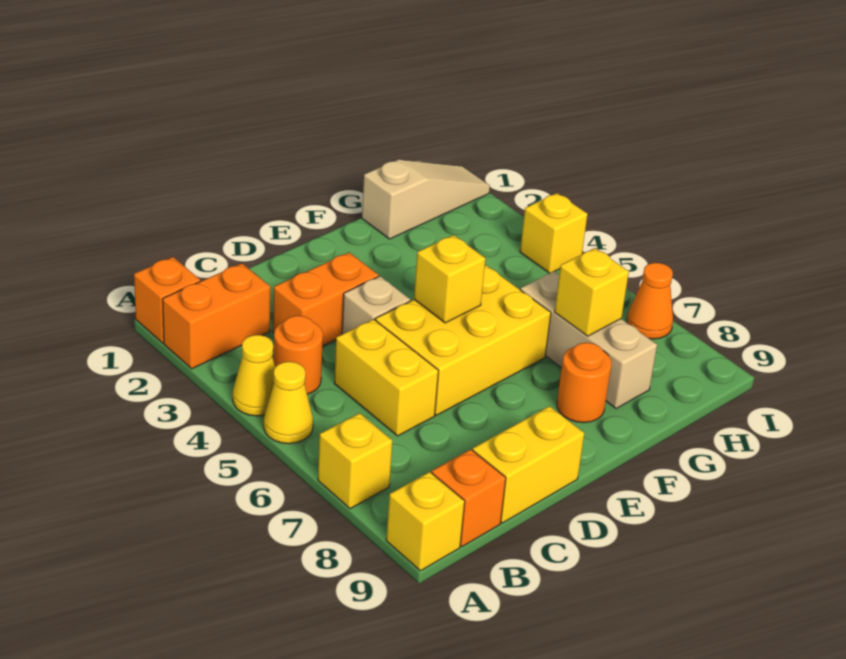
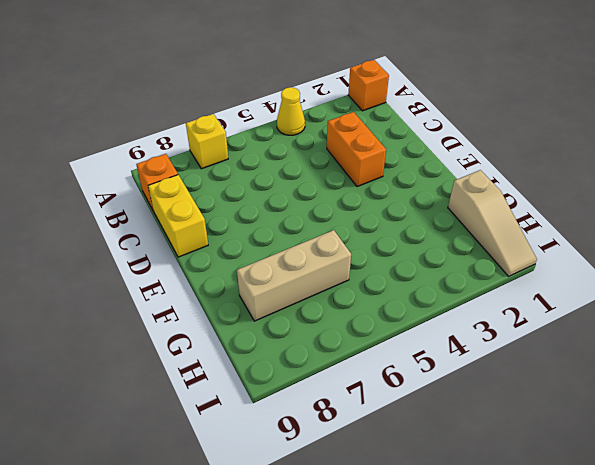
none -> orange 1x2 brick [163,263,270,369]
none -> yellow 1x1 cone [264,362,313,444]
none -> yellow 1x1 brick [386,472,465,571]

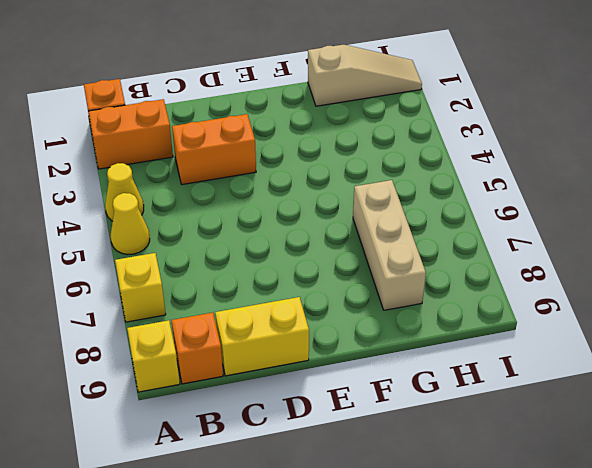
none -> orange 1x1 round brick [274,316,323,394]
none -> yellow 1x2 brick [334,319,438,436]
none -> tan 1x1 brick [342,276,410,334]

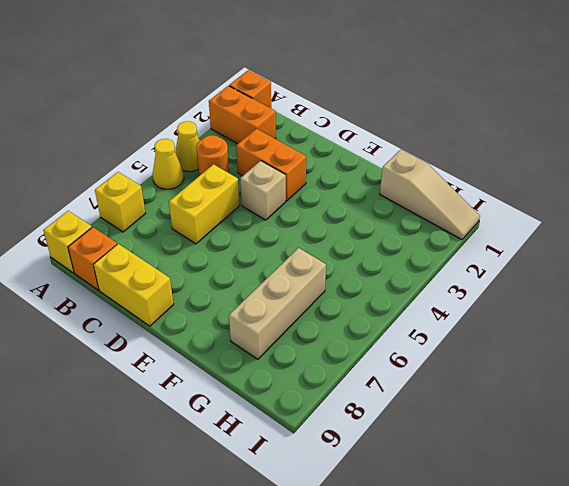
none -> yellow 2x3 brick [375,265,551,415]
none -> orange 1x1 round brick [557,343,611,423]
none -> yellow 1x1 brick [520,193,588,273]

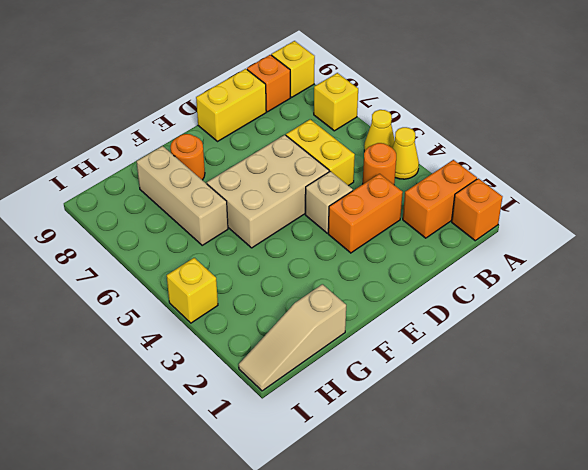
tan 2x3 brick [207,135,329,248] -> yellow 2x3 brick [375,265,551,415]
none -> orange 1x1 cone [627,263,673,339]
none -> yellow 1x1 brick [414,235,485,323]
none -> yellow 1x1 brick [555,248,629,336]

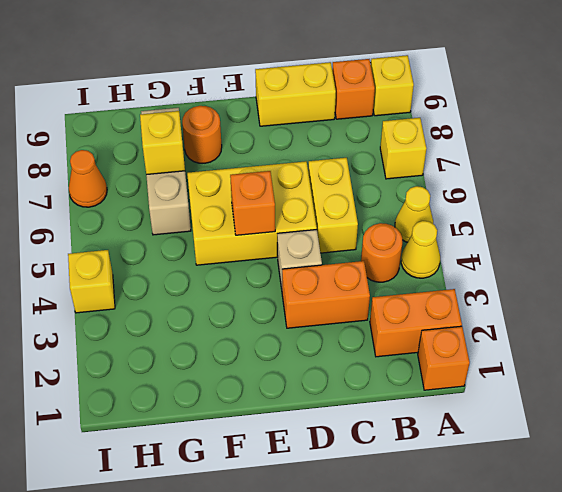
orange 1x1 brick [230,171,275,235] -> yellow 1x1 brick [414,235,485,323]
none -> tan 1x3 slope [362,160,490,239]

